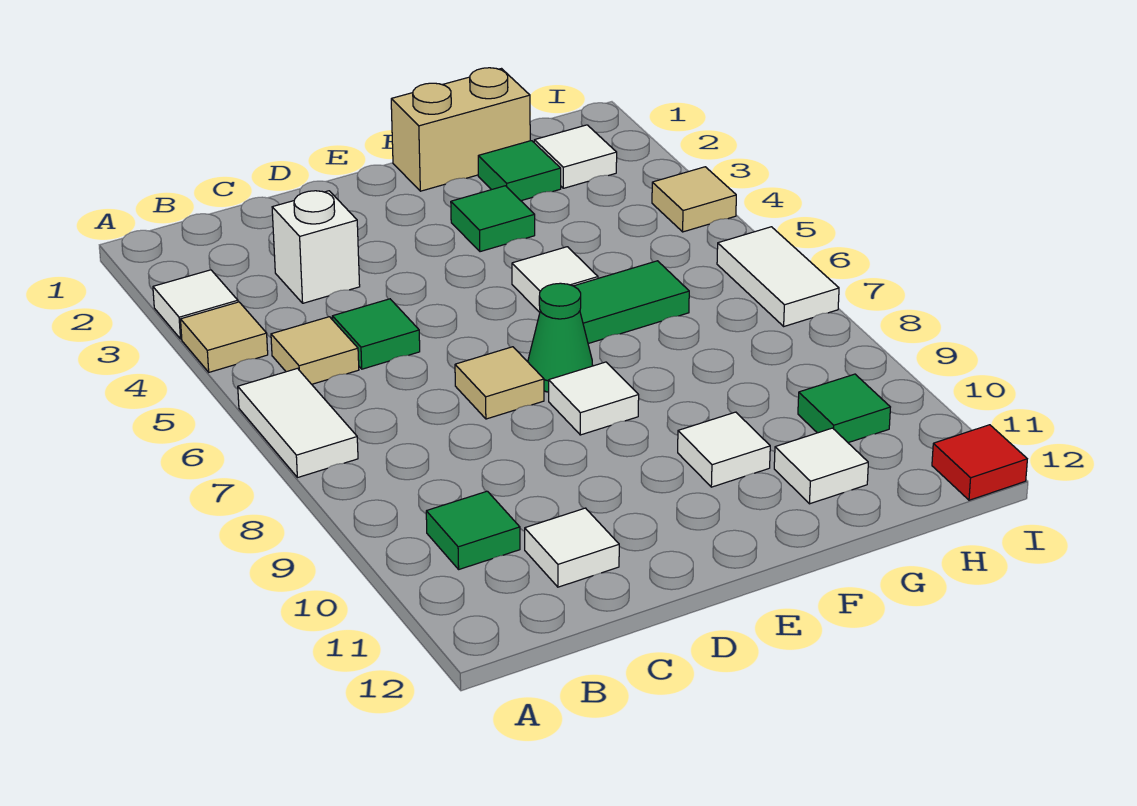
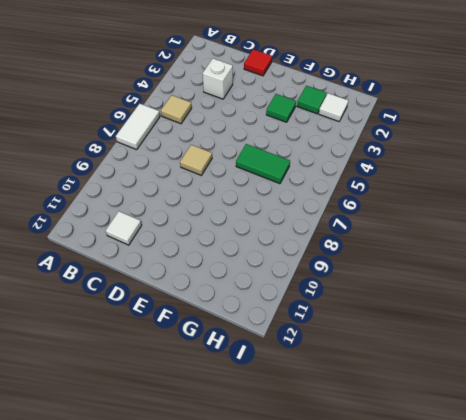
red 1x1 tile [244,49,272,76] -> red 1x1 tile moved to [932,425,1027,500]
none -> white 1x1 tile [153,270,238,339]
none -> tan 1x1 tile [181,302,268,372]
none -> green 1x1 tile [426,491,520,569]

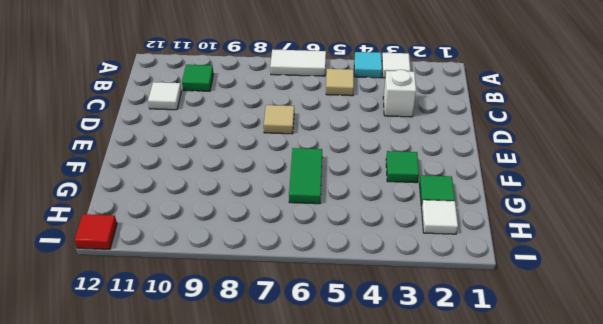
cyan 1x1 tile [354,52,382,78] -> tan 1x1 tile [181,302,268,372]
none -> green 1x1 tile [332,299,420,369]
none -> green 1x1 cone [528,283,593,392]
none -> white 1x1 tile [549,362,639,435]

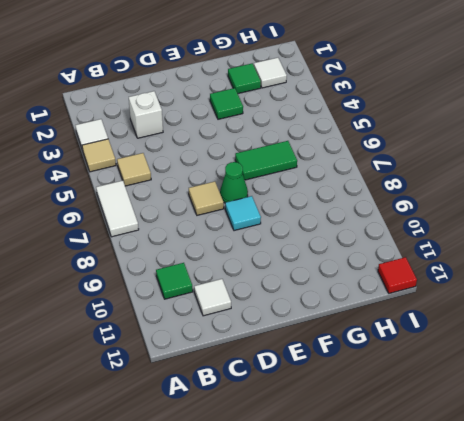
cyan 1x1 tile [225,196,261,231] -> white 1x1 tile [549,362,639,435]
none -> green 1x1 tile [332,299,420,369]
none -> tan 1x2 brick [391,68,530,191]
none -> white 1x1 tile [512,247,598,312]

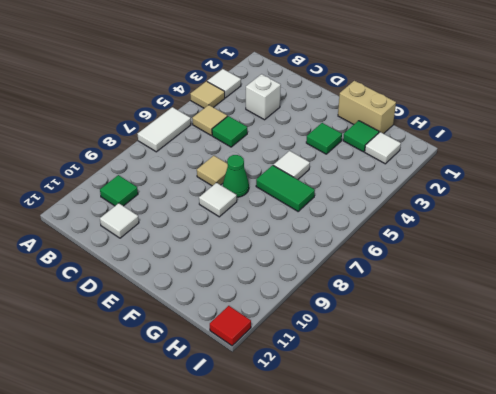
none -> white 1x1 tile [678,412,770,487]
none -> white 1x1 tile [774,428,868,504]
none -> green 1x1 tile [798,374,890,443]

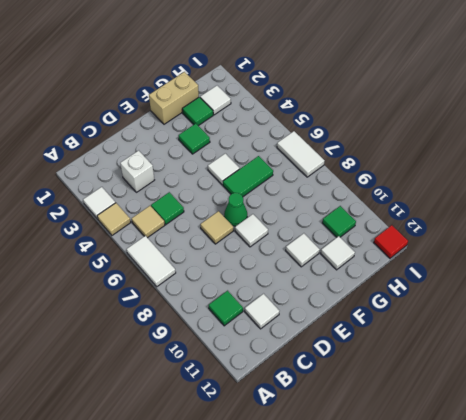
none -> tan 1x1 tile [652,167,736,232]

